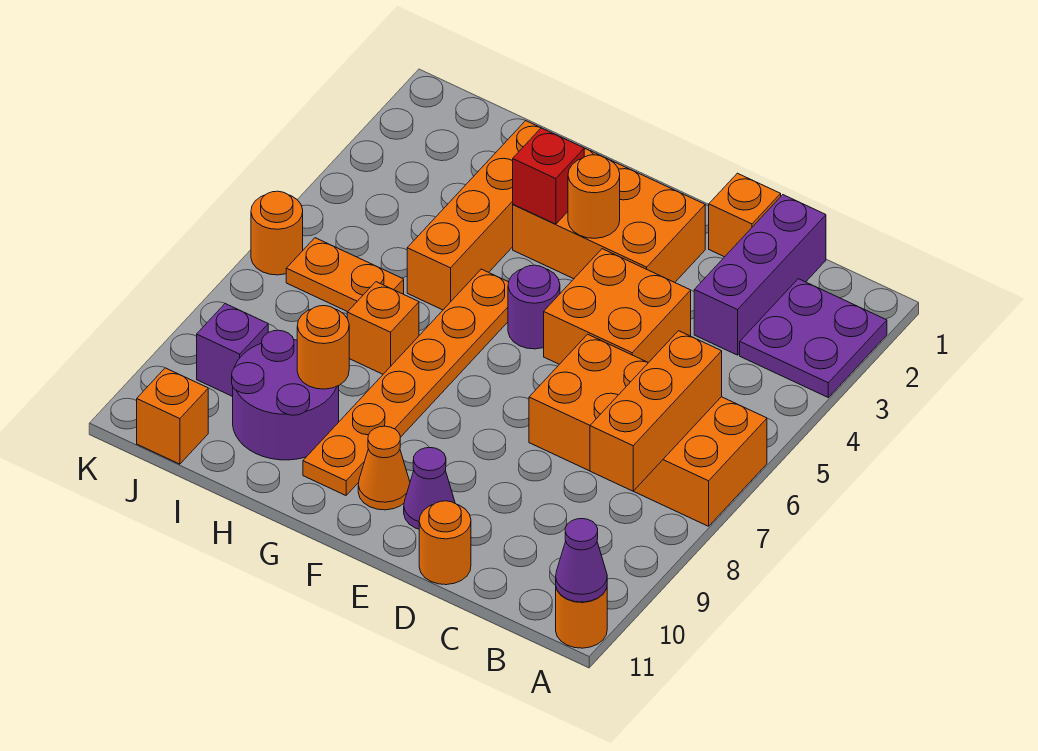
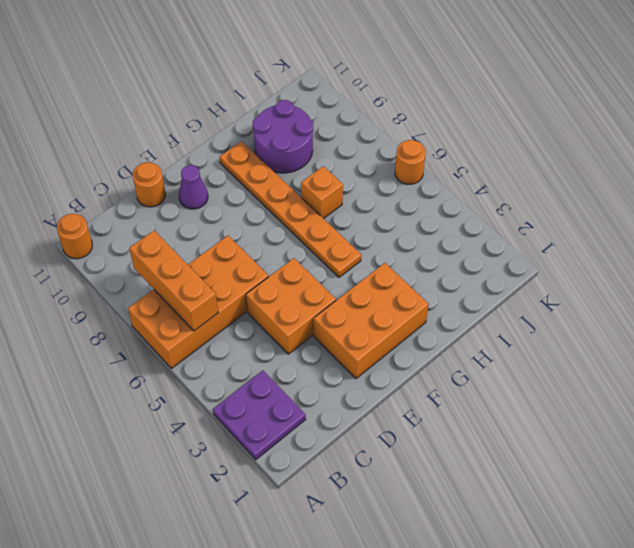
none -> purple 1x3 brick [694,195,826,355]
none -> orange 1x1 brick [709,173,781,257]
none -> purple 1x1 round brick [508,265,560,349]

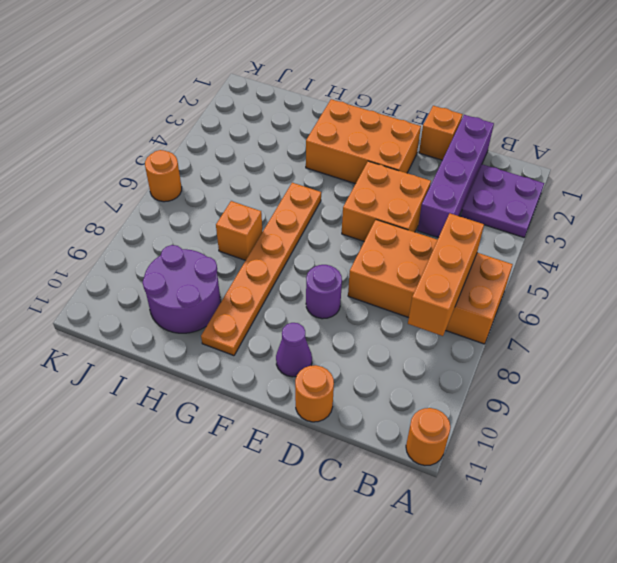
purple 1x4 brick [418,115,494,238] -> purple 1x3 brick [694,195,826,355]
purple 1x1 round brick [306,265,342,319] -> purple 1x1 round brick moved to [508,265,560,349]
none -> orange 1x1 cone [358,426,410,510]
none -> orange 1x4 brick [407,121,541,310]
none -> orange 1x2 plate [286,238,404,312]

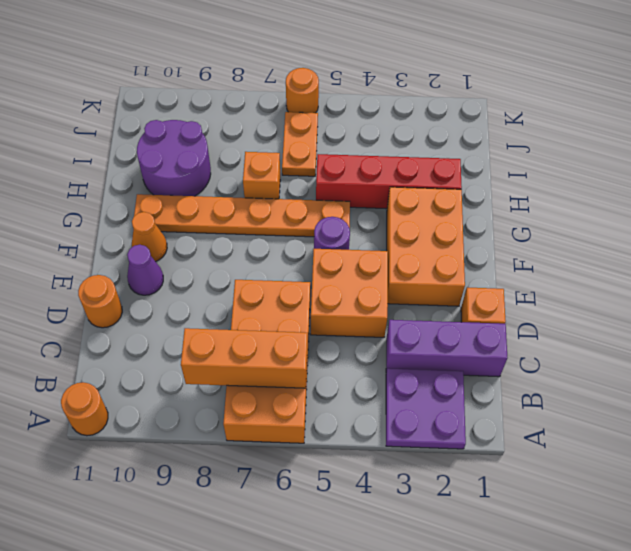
red 1x4 brick [316,154,462,209] -> orange 1x4 brick [407,121,541,310]
none -> purple 1x1 brick [197,304,268,397]
none -> orange 1x1 brick [137,368,208,464]
none -> purple 1x1 cone [556,519,607,602]

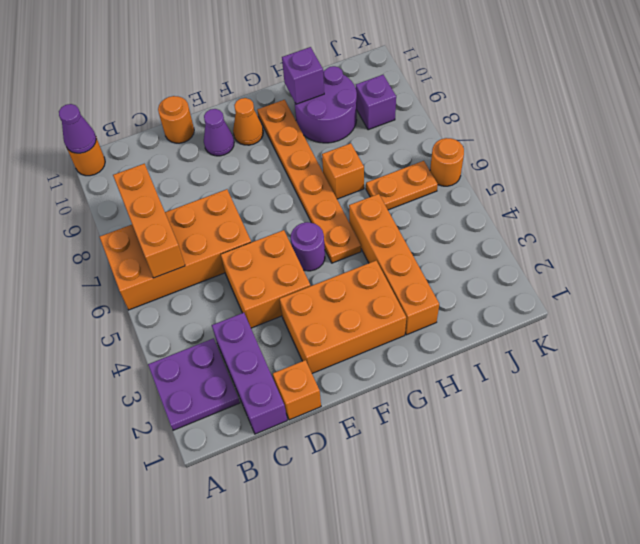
purple 1x1 brick [282,47,324,104] -> none
none -> orange 1x1 brick [137,368,208,464]
none -> orange 1x1 round brick [568,155,620,238]
none -> red 1x1 brick [513,128,584,224]

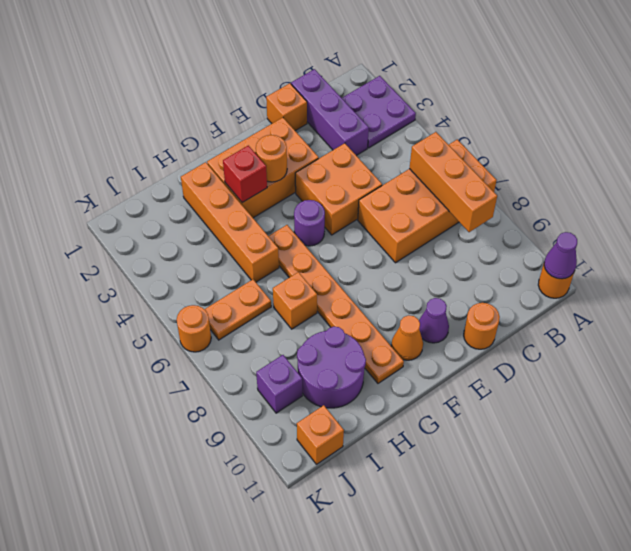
none -> orange 1x1 round brick [297,306,349,389]

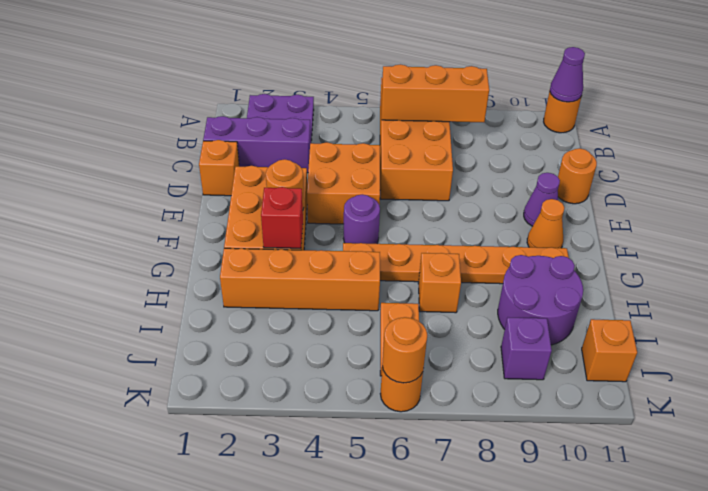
orange 1x1 round brick [382,317,427,383] -> orange 1x1 round brick moved to [297,306,349,389]

